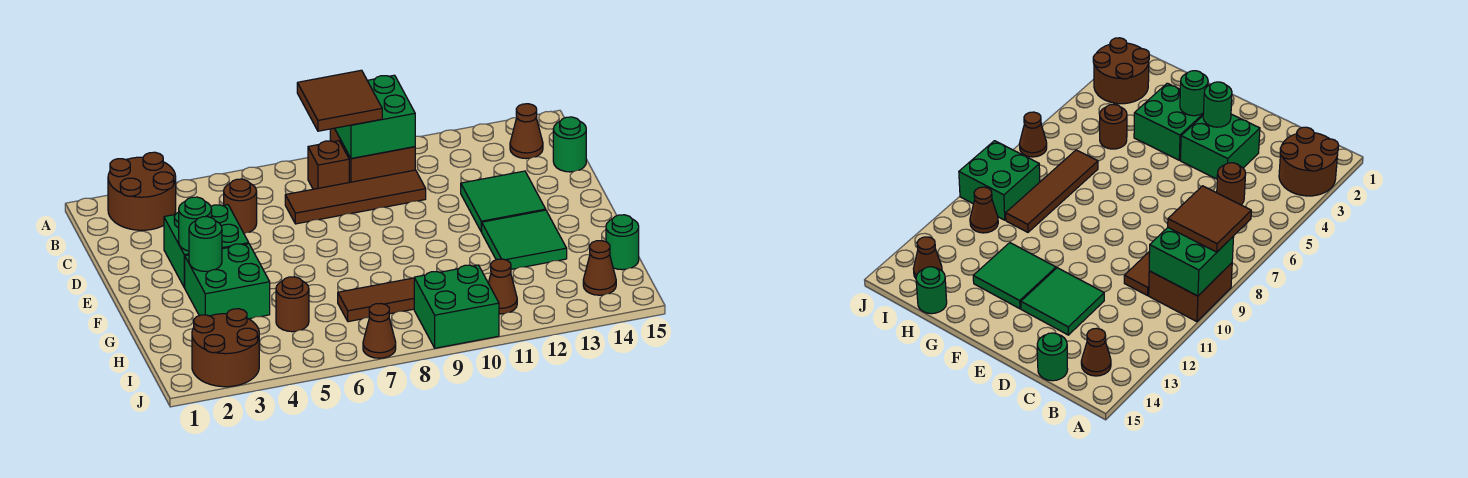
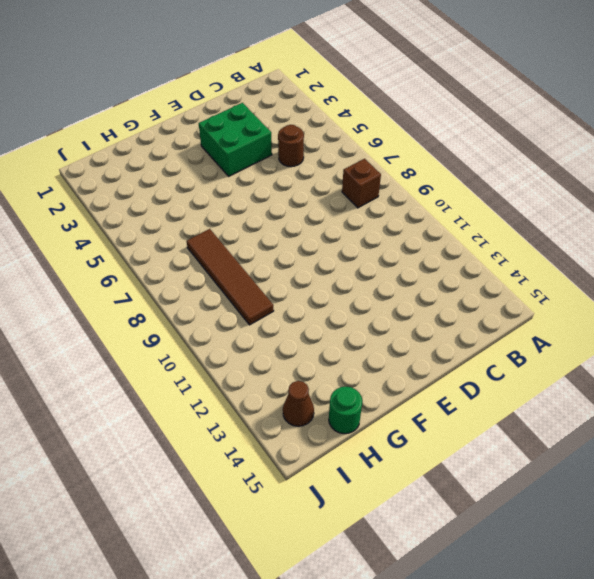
none -> brown 2x2 round brick [108,152,176,230]
none -> brown 2x2 brick [330,128,415,182]
none -> brown 1x1 cone [510,104,543,159]

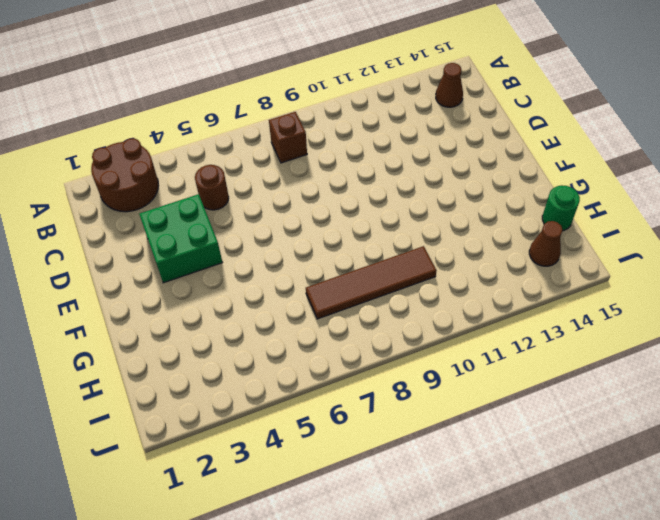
none -> brown 2x2 brick [330,128,415,182]
none -> brown 1x4 tile [285,170,426,224]
none -> green 1x1 round brick [553,117,586,172]

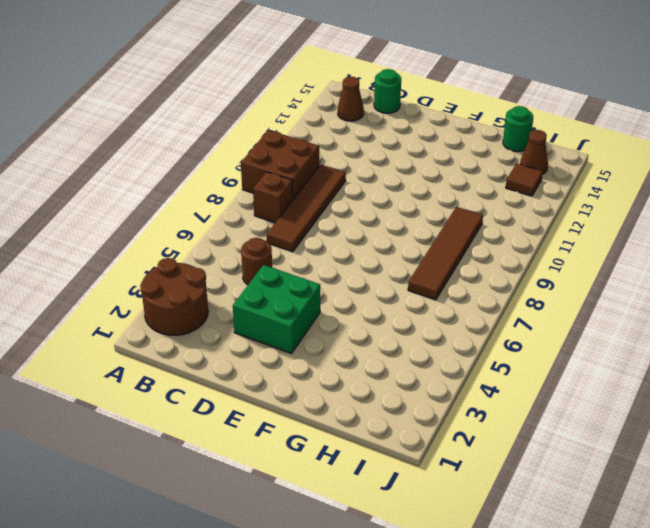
brown 1x1 tile [506,163,543,196] -> none
none -> green 2x2 tile [461,171,546,232]
none -> green 2x2 brick [185,244,270,319]
none -> green 2x2 tile [482,210,567,269]

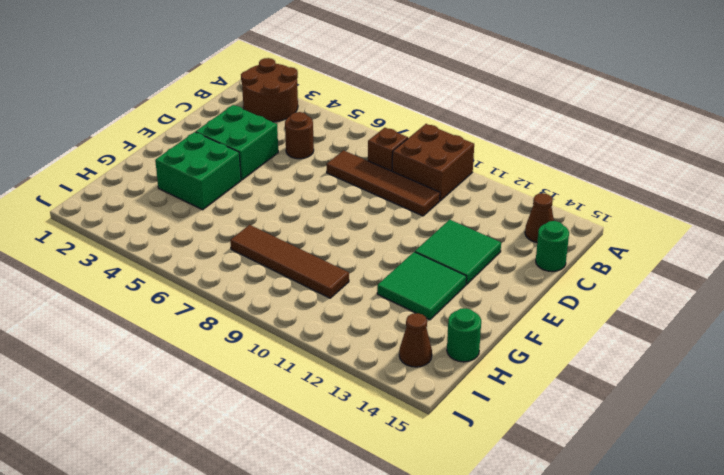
none -> brown 1x1 round brick [276,277,309,332]
none -> brown 2x2 round brick [192,309,259,387]
none -> green 2x2 brick [414,265,499,348]

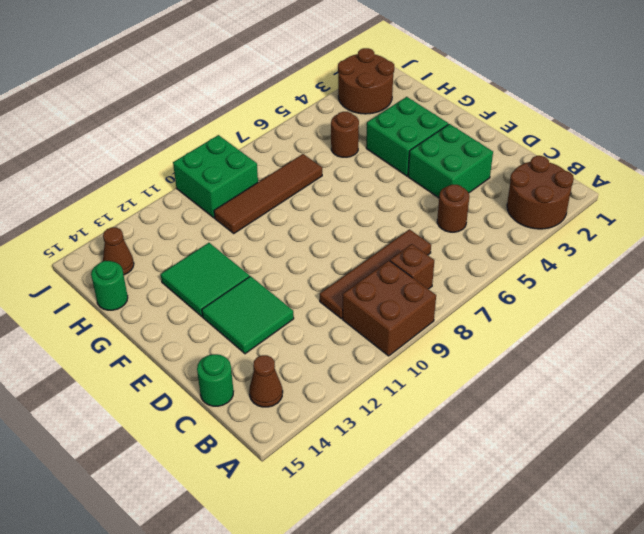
none -> brown 1x1 cone [488,259,517,314]
none -> brown 1x1 cone [363,304,396,358]
none -> green 2x2 brick [335,75,415,159]

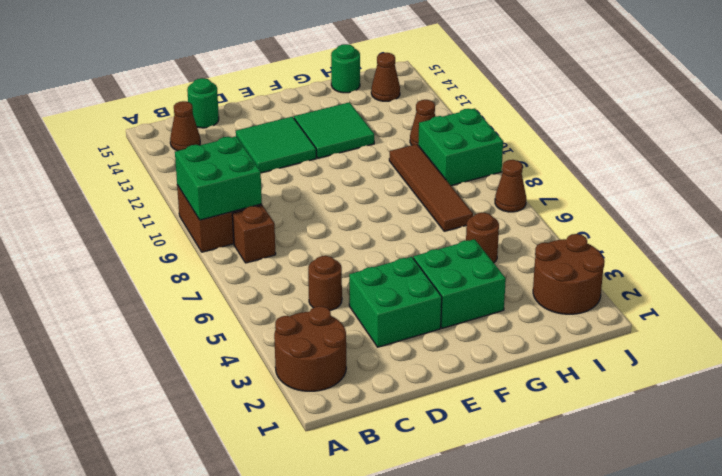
none -> brown 1x4 tile [285,170,426,224]
none -> green 1x1 round brick [179,197,212,251]
none -> green 1x1 round brick [189,217,222,271]

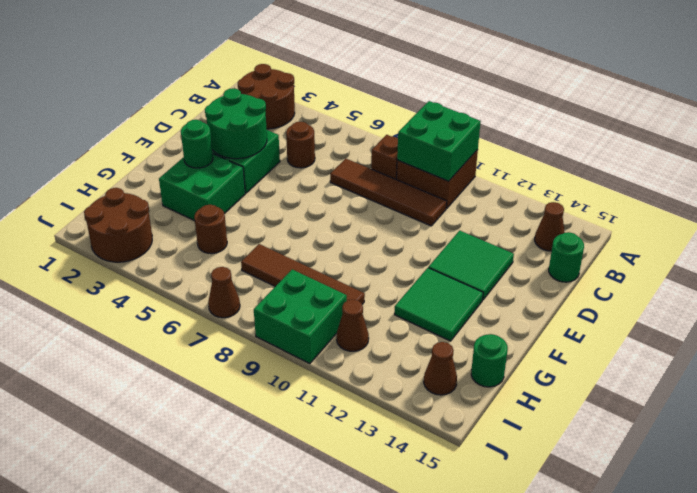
green 2x2 round brick [205,88,267,159] -> green 1x1 round brick [179,197,212,251]
none -> brown 2x2 tile [297,70,382,131]

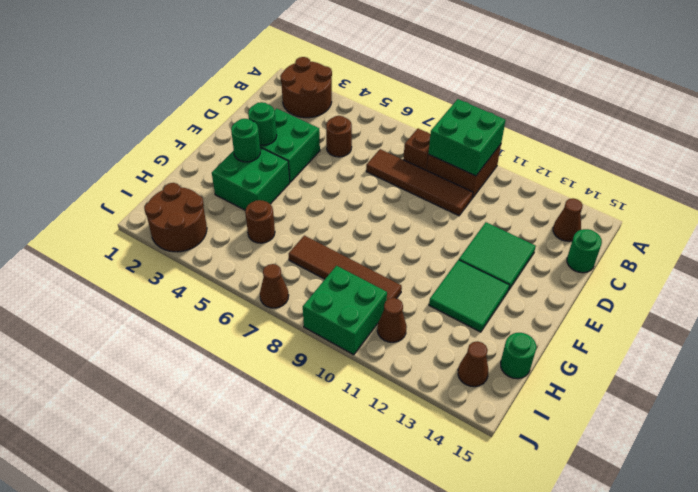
none -> brown 2x2 tile [297,70,382,131]

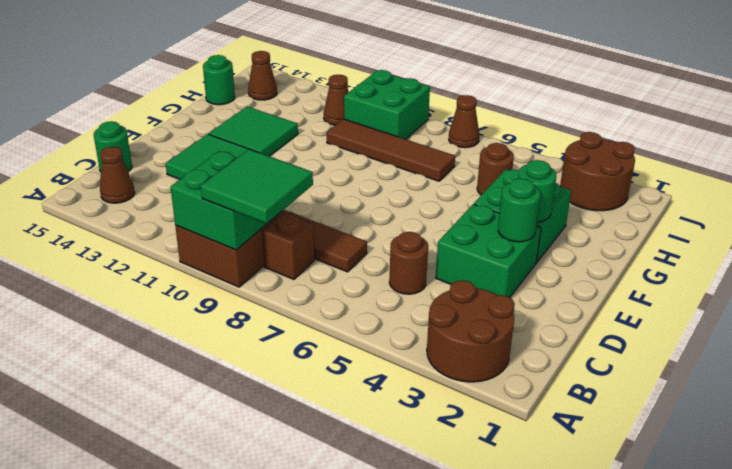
green 2x2 tile [201,149,313,224] -> brown 2x2 tile [297,70,382,131]

